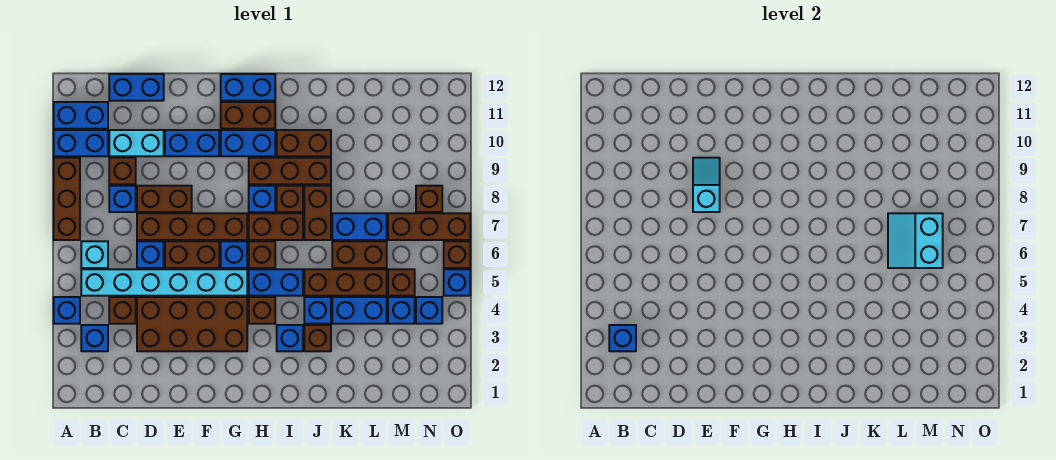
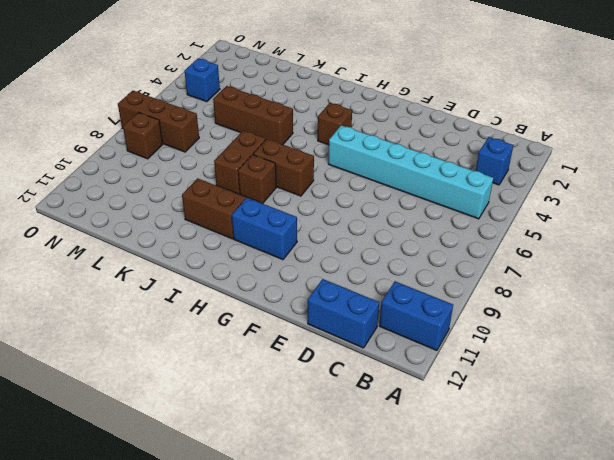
none -> blue 1x1 brick [54,297,80,324]
none -> brown 1x3 brick [54,158,80,240]
none -> blue 1x2 brick [54,130,108,156]
none -> cyan 1x1 brick [81,241,108,268]

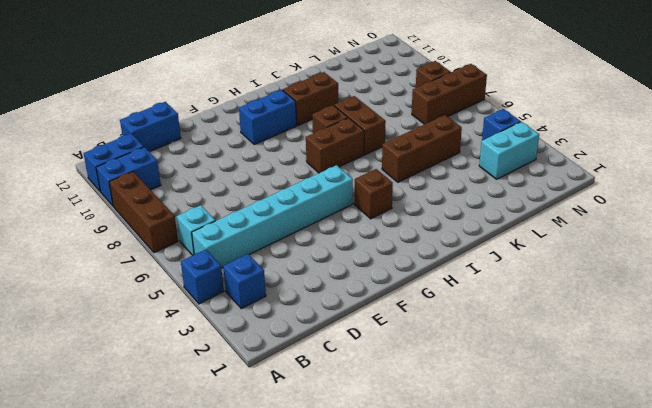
cyan 1x2 brick [479,122,539,179] -> cyan 1x2 brick moved to [109,130,164,156]
none -> brown 1x1 brick [109,297,136,324]
none -> blue 1x1 brick [109,186,136,212]
none -> brown 1x1 brick [109,158,136,184]
none -> brown 2x4 brick [137,297,247,351]

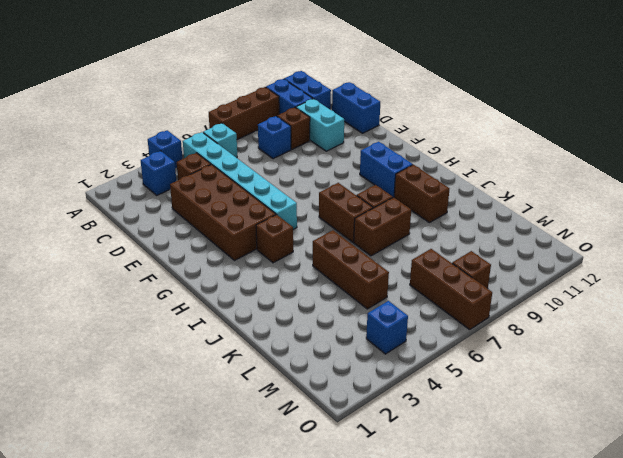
none -> blue 1x1 brick [137,241,164,268]
none -> brown 1x4 brick [137,213,247,240]
none -> brown 1x2 brick [137,186,192,212]
none -> brown 1x2 brick [165,241,219,268]

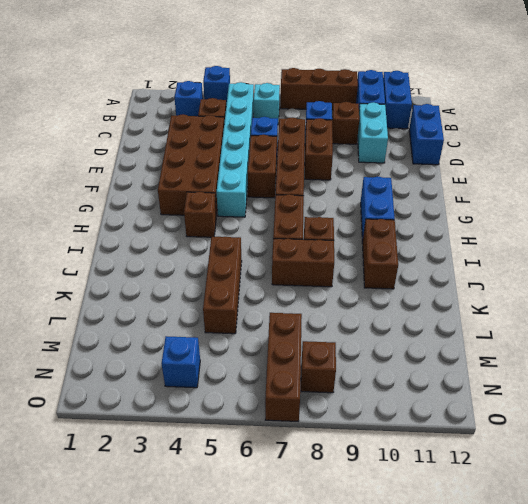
none -> blue 1x2 brick [165,130,219,156]
none -> blue 1x1 brick [221,241,247,268]
none -> brown 1x2 brick [221,102,275,129]
none -> blue 1x2 brick [221,74,275,101]

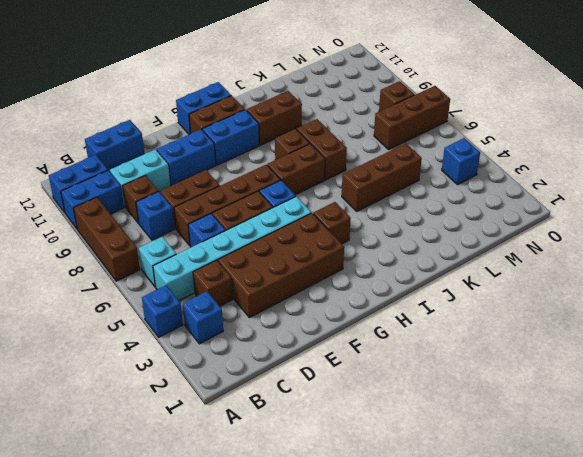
none -> blue 1x2 brick [249,269,303,296]
none -> brown 1x1 brick [249,241,275,268]
none -> blue 1x1 brick [249,186,275,212]
none -> brown 1x3 brick [249,158,331,184]

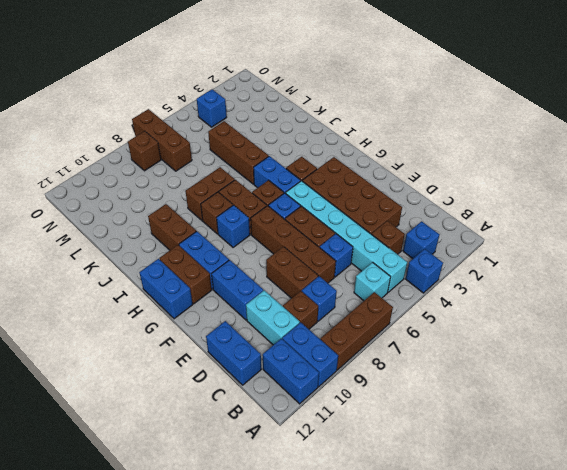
none -> brown 1x3 brick [249,158,331,184]
none -> blue 1x1 brick [277,325,303,351]
none -> brown 1x1 brick [304,325,331,351]
none -> blue 1x1 brick [304,297,331,324]

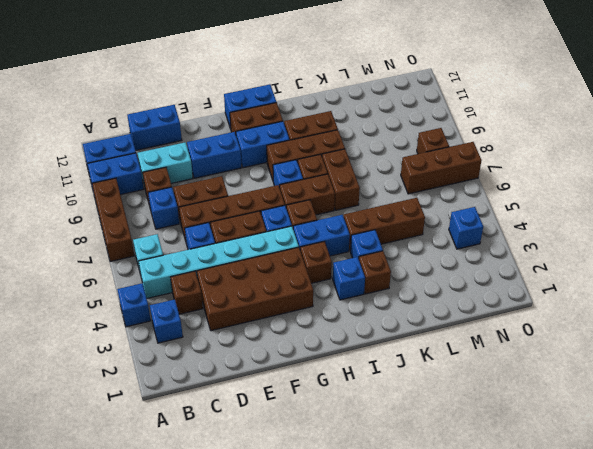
none -> blue 1x2 brick [332,297,387,324]
none -> brown 1x2 brick [332,241,387,268]
none -> blue 1x2 brick [332,213,387,240]
none -> blue 1x1 brick [388,297,415,324]

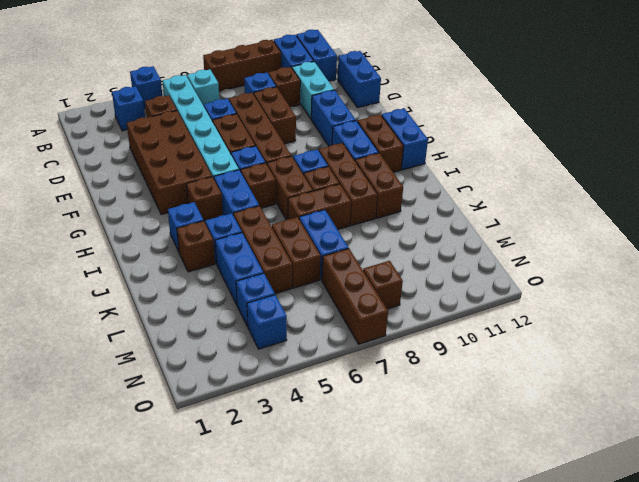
none -> brown 1x1 brick [388,269,415,296]
none -> blue 1x1 brick [444,269,470,296]
none -> brown 1x1 brick [444,241,470,268]
none -> blue 1x1 brick [609,325,636,351]

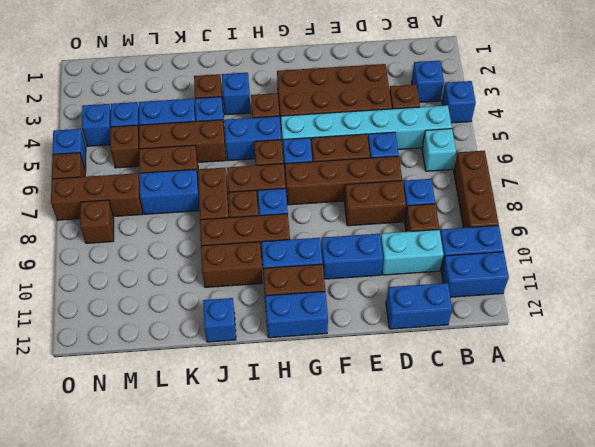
blue 1x1 brick [203,298,236,342] -> blue 1x1 brick moved to [609,325,636,351]
none -> cyan 1x2 slope [693,158,720,212]
none -> cyan 2x2 slope [888,213,943,268]

